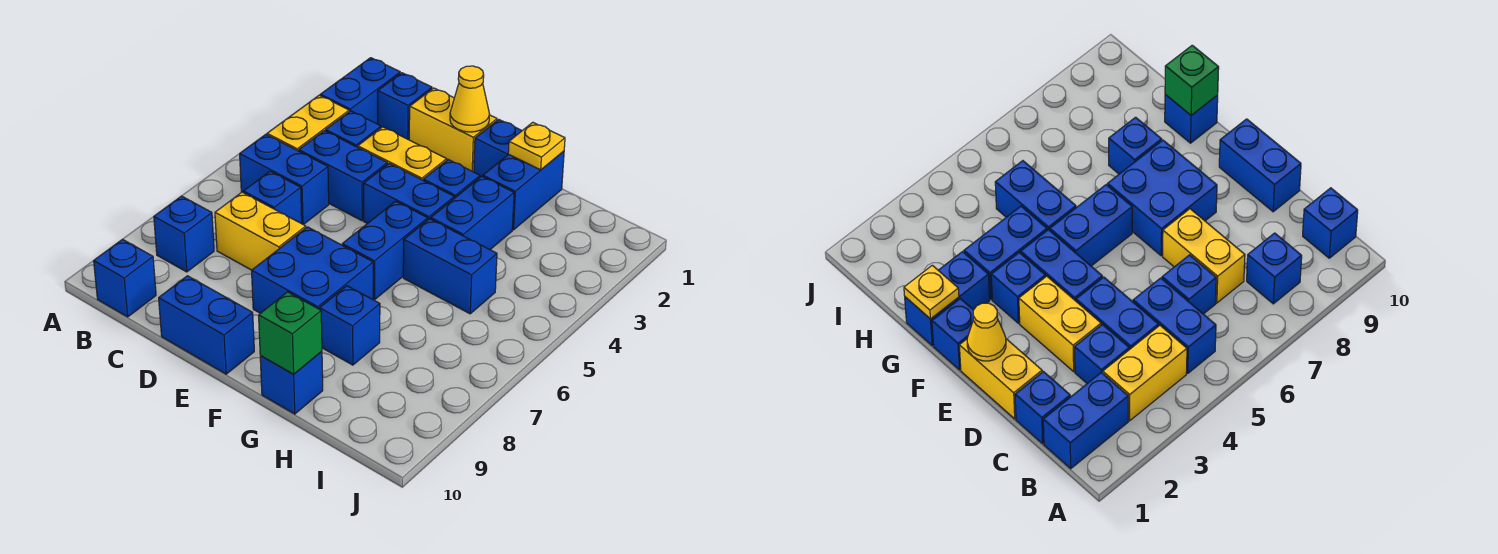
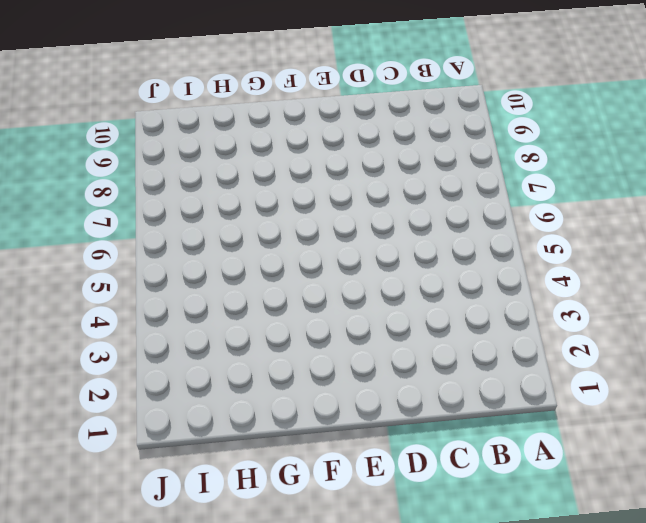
none -> blue 1x2 brick [320,58,400,124]
none -> yellow 1x2 brick [267,95,349,151]
none -> blue 1x2 brick [240,134,329,225]

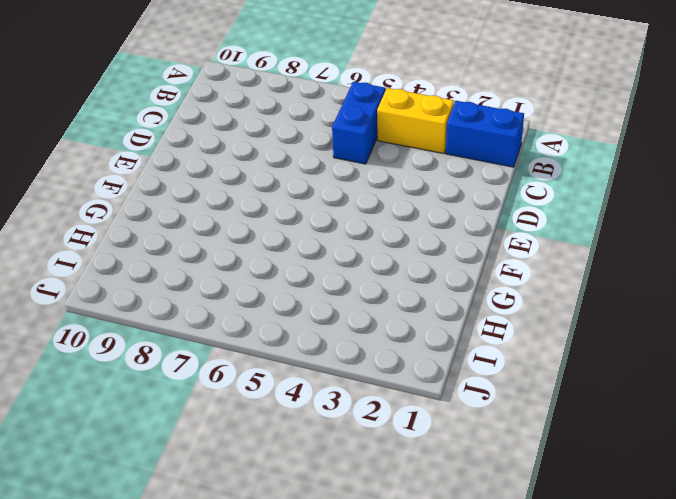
none -> blue 1x1 brick [154,196,214,272]
none -> blue 1x1 brick [94,239,156,317]
none -> blue 1x1 brick [378,73,432,140]

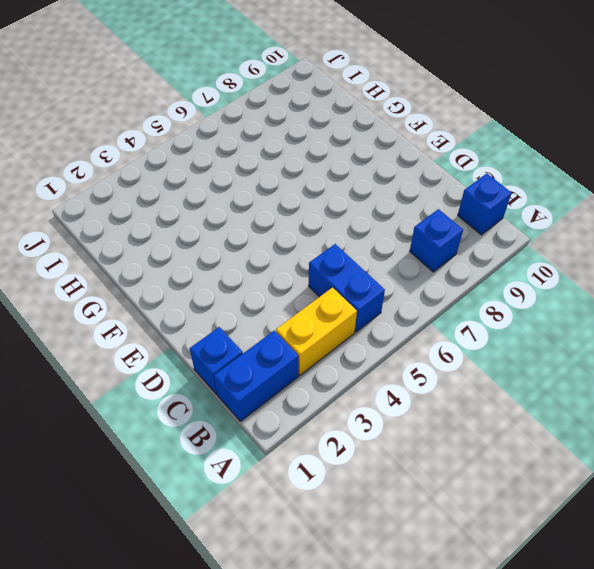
none -> blue 1x1 brick [326,111,381,147]
none -> blue 1x2 brick [299,131,387,221]
none -> blue 1x1 brick [243,171,302,224]

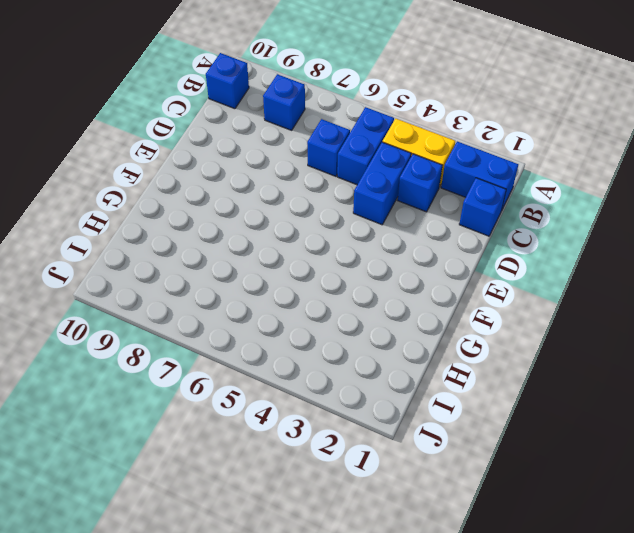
none -> yellow 1x2 brick [215,192,306,270]
none -> yellow 1x2 brick [409,88,497,172]
none -> yellow 1x2 brick [358,127,447,180]

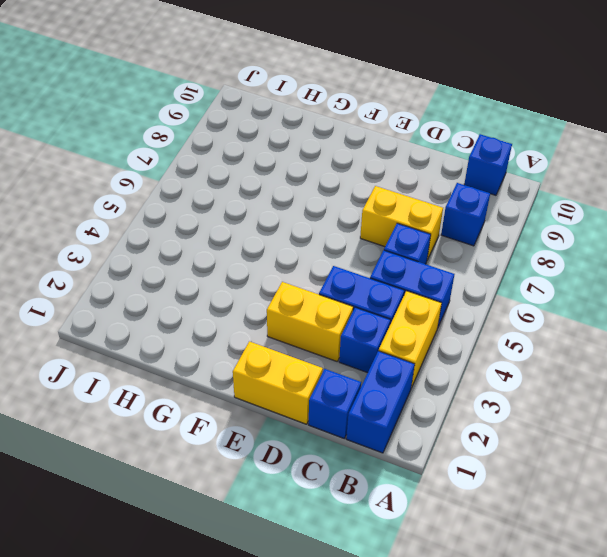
none -> blue 1x2 brick [159,276,254,374]
none -> blue 1x2 brick [364,164,454,224]
none -> blue 2x2 brick [252,227,373,313]

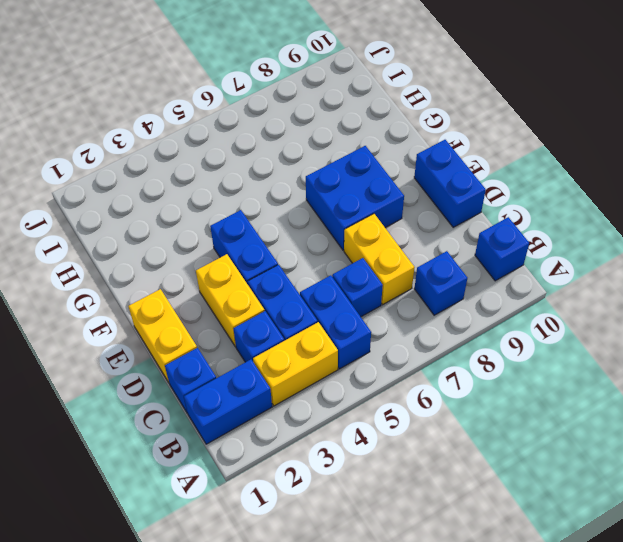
none -> blue 1x1 brick [474,120,522,177]
none -> blue 1x1 brick [423,160,480,198]
none -> blue 1x2 brick [342,201,428,300]

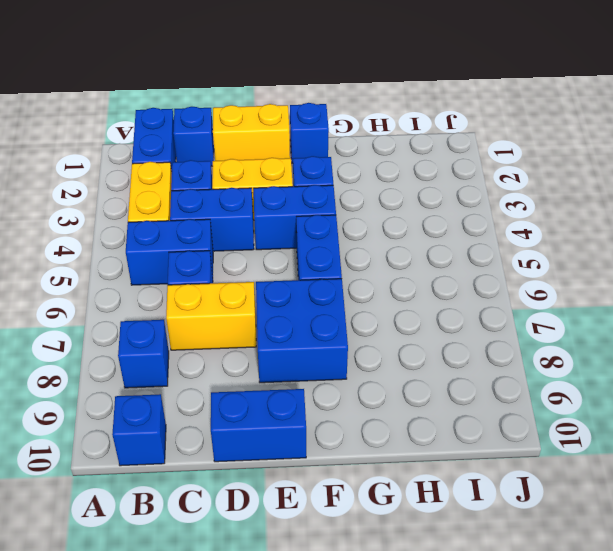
none -> blue 1x2 brick [483,151,564,230]
none -> blue 1x2 brick [431,176,514,250]
none -> blue 1x2 brick [403,219,497,314]

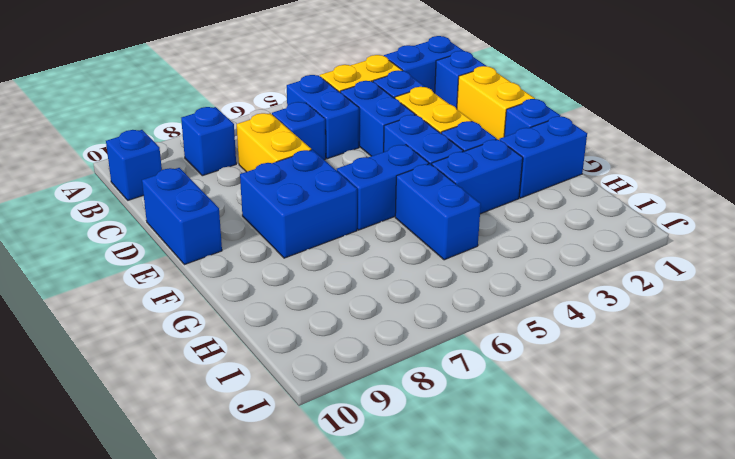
none -> blue 1x1 brick [319,286,380,365]
none -> blue 1x1 brick [260,351,323,414]
none -> yellow 1x1 cone [450,66,490,132]

